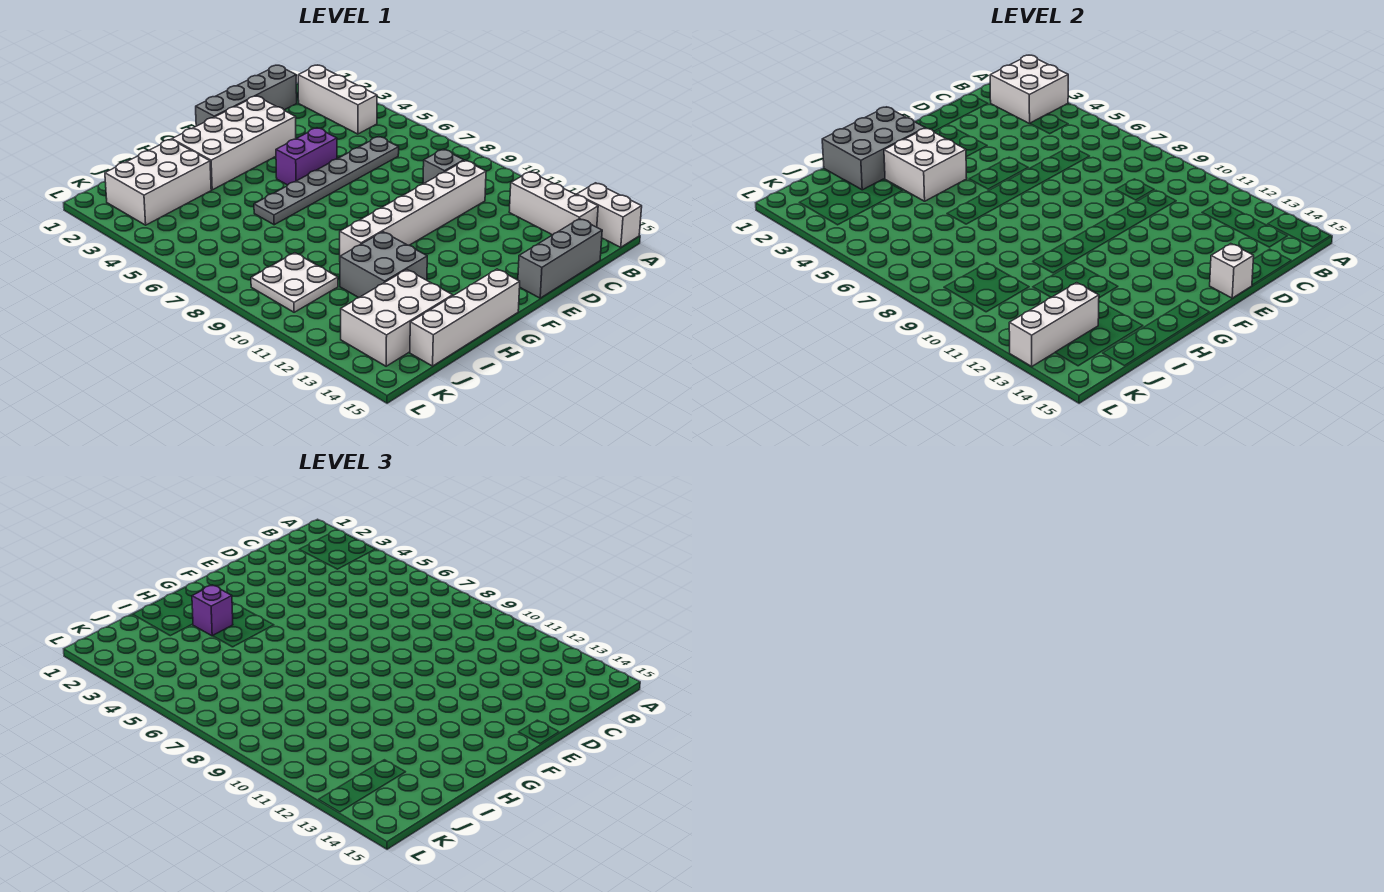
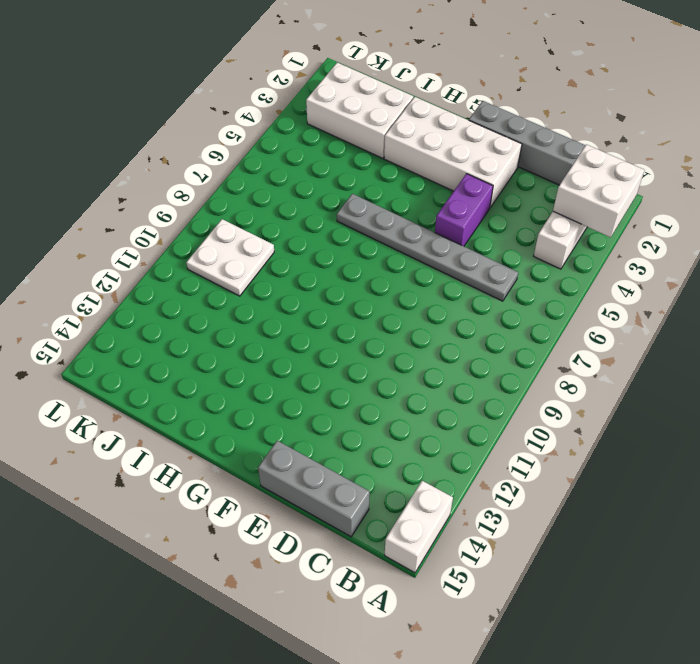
purple 1x2 brick [435,174,493,246] -> purple 1x2 brick turned to [276,128,337,185]
none -> white 1x3 brick [509,172,598,235]
none -> grey 1x1 brick [423,149,464,184]
none -> white 1x6 brick [340,160,486,256]

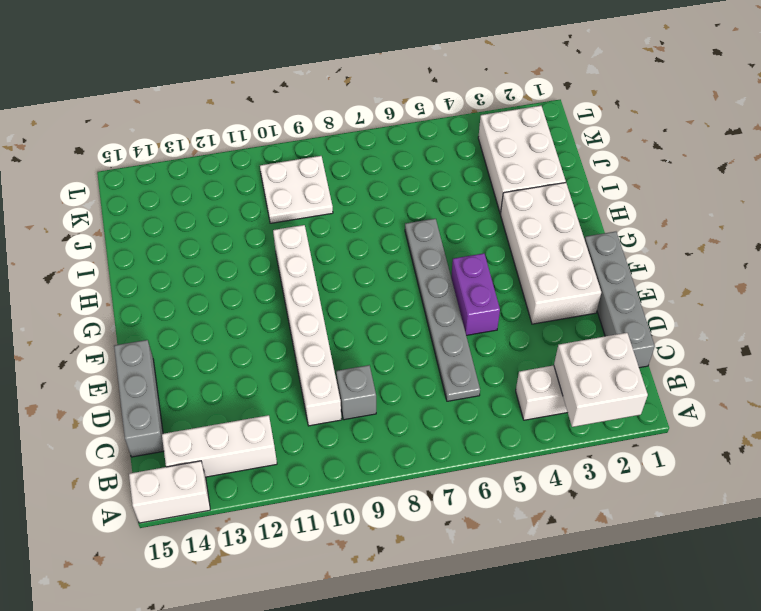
none -> white 1x4 brick [410,269,520,366]
none -> grey 2x2 brick [340,232,427,297]
none -> white 2x3 brick [341,270,453,366]

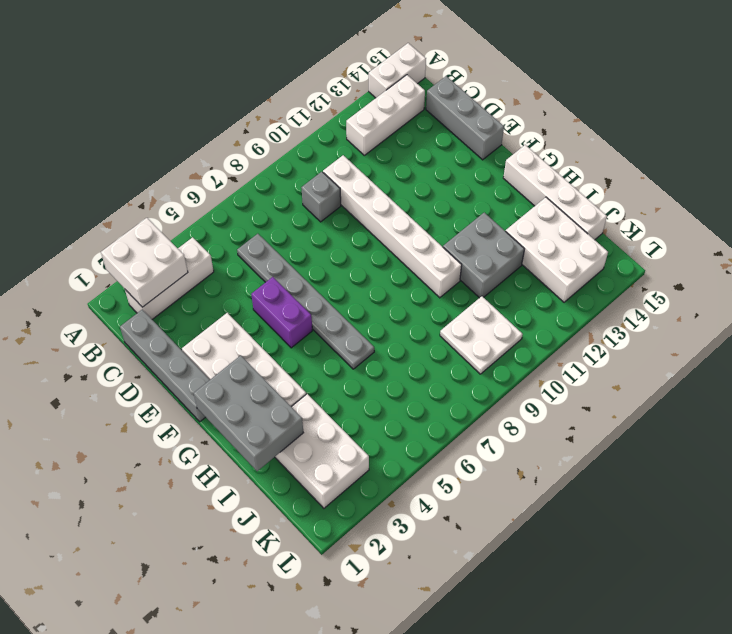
none -> white 1x1 brick [1210,244,1254,298]
none -> white 2x2 brick [884,128,967,201]
none -> white 1x3 brick [1009,283,1099,366]

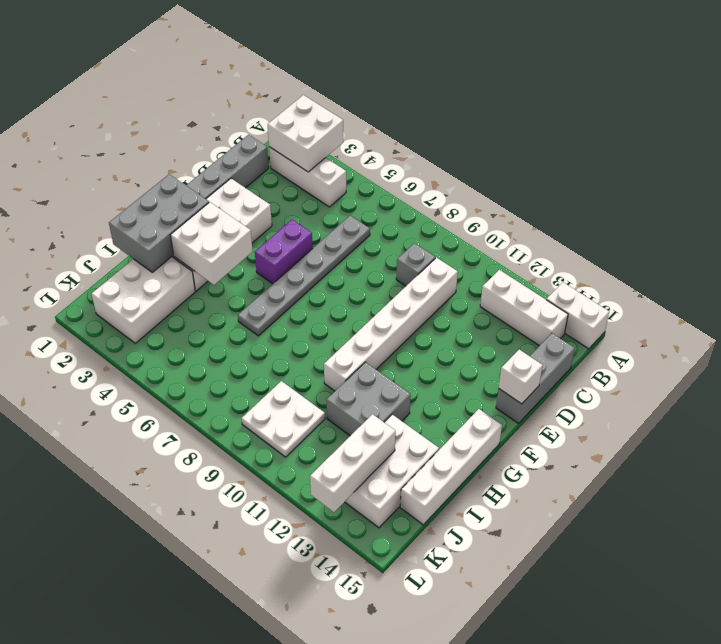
none -> purple 1x1 brick [192,585,233,636]

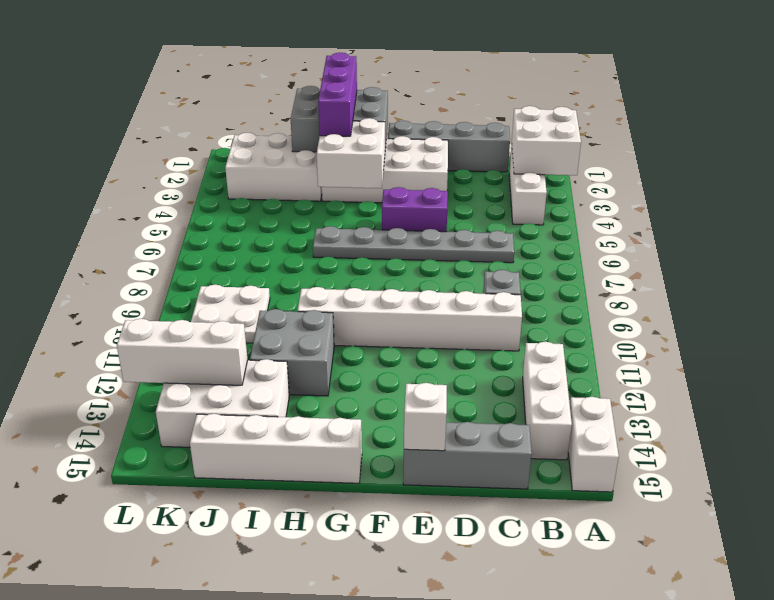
purple 1x3 brick [318,53,357,136] -> purple 1x1 brick [192,585,233,636]

